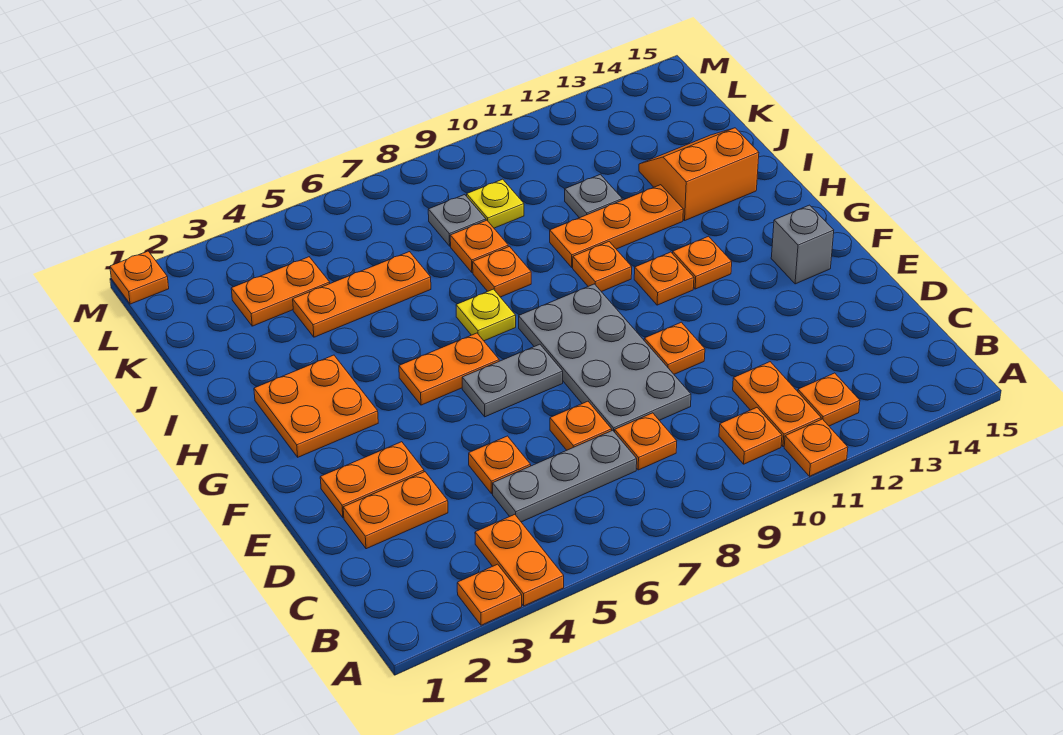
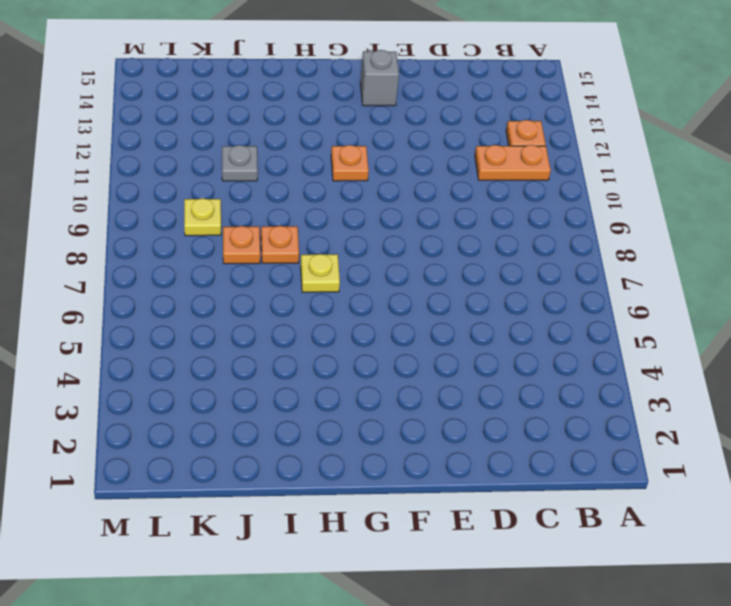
none -> orange 1x1 plate [457,564,522,625]
none -> orange 1x2 plate [475,514,564,606]
none -> orange 1x1 plate [784,419,848,476]
none -> orange 1x1 plate [719,408,782,464]

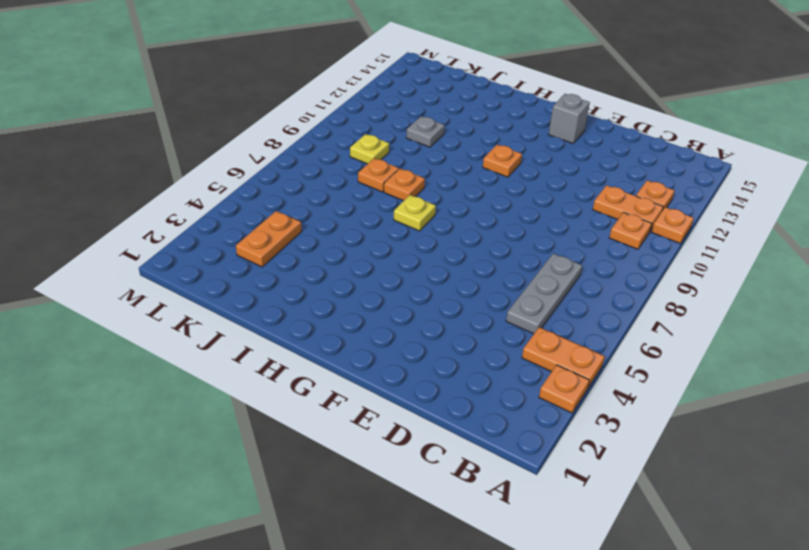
none -> orange 1x1 plate [615,413,677,470]
none -> orange 1x2 plate [343,472,448,549]
none -> orange 1x1 plate [469,436,531,494]
none -> orange 1x1 plate [550,401,612,450]

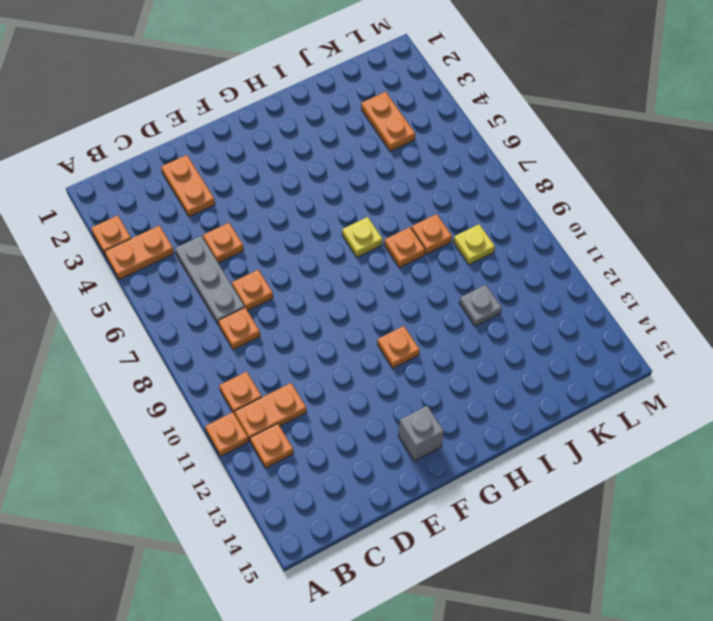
none -> grey 2x4 plate [519,284,691,432]
none -> orange 1x2 plate [320,442,424,518]
none -> orange 1x1 plate [644,322,705,374]
none -> grey 1x2 plate [462,344,563,417]

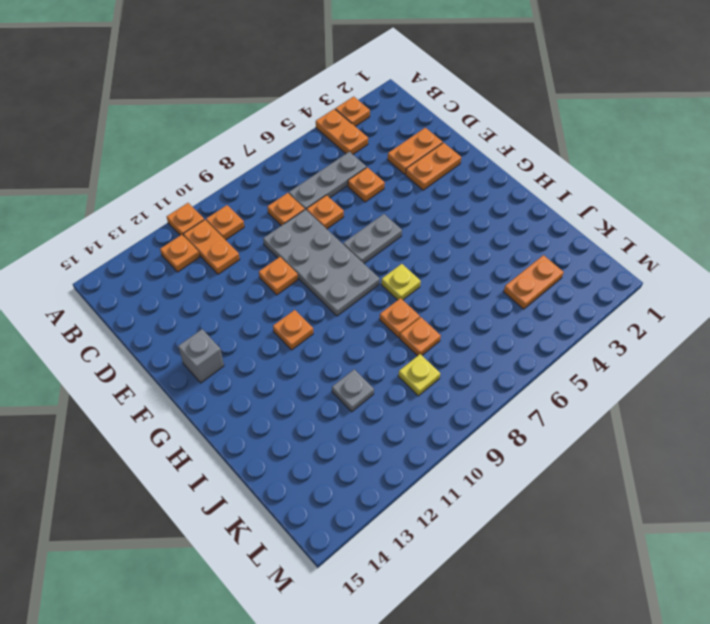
none -> orange 2x2 plate [254,355,378,457]
none -> orange 1x2 plate [399,333,499,405]
none -> orange 1x1 plate [673,236,732,289]
none -> orange 1x1 plate [573,242,632,292]

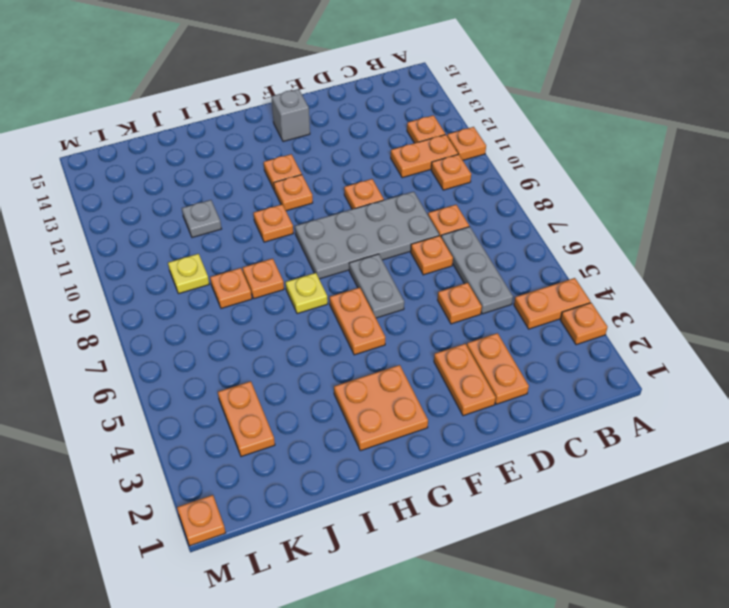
none -> orange 1x3 plate [550,185,683,267]
none -> orange 2x2 slope [639,128,759,220]
none -> orange 1x3 plate [293,252,431,337]
none -> grey 1x1 plate [428,195,486,246]

